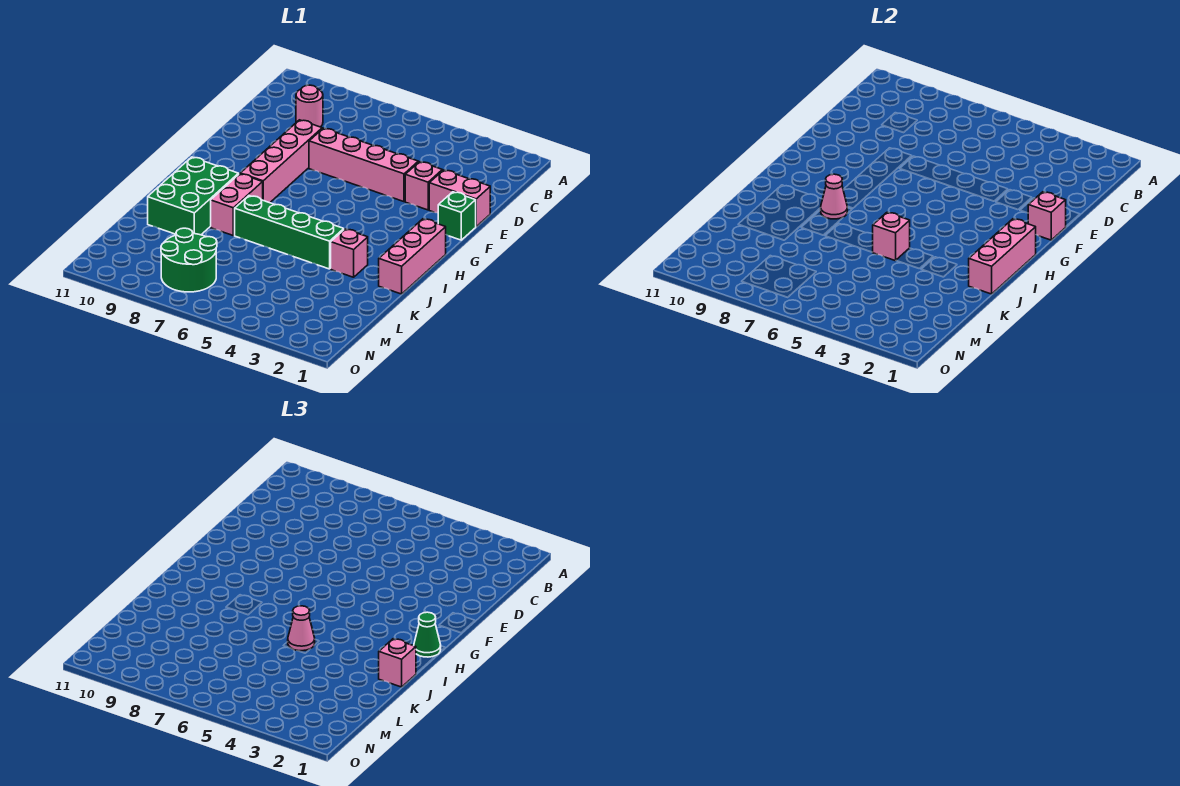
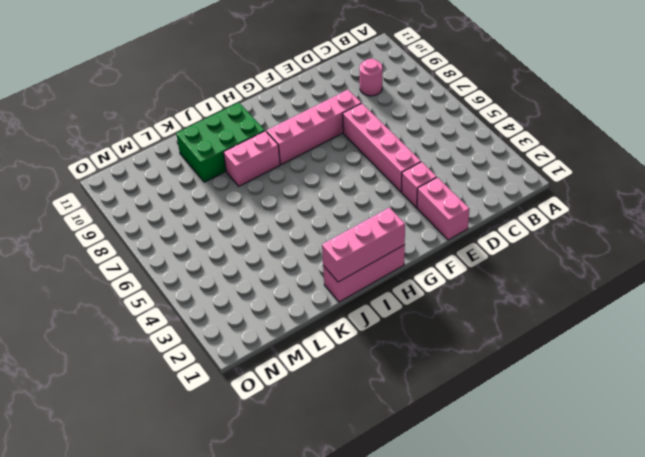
none -> green 1x1 brick [438,192,476,240]
none -> pink 1x1 brick [331,229,368,277]
none -> green 1x4 brick [235,196,344,269]

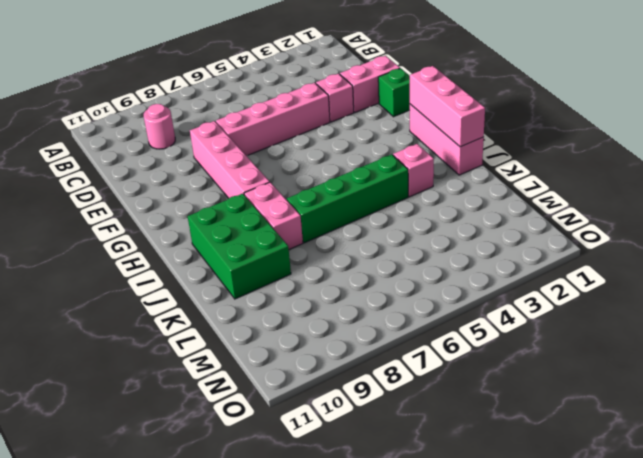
none -> green 2x2 round brick [161,228,217,292]
none -> pink 1x1 brick [1028,192,1066,240]
none -> pink 1x1 cone [821,174,847,219]

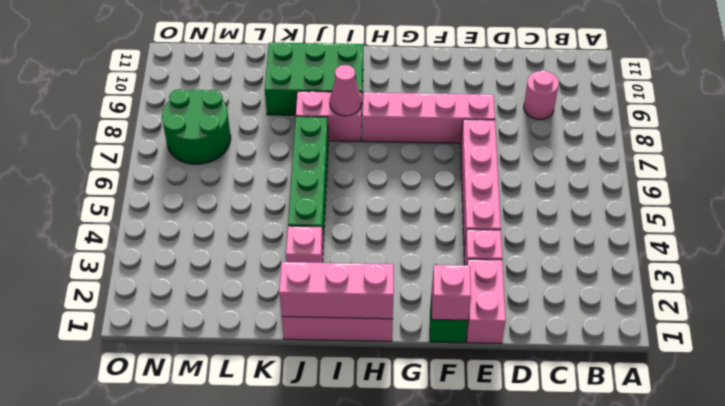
none -> pink 1x1 brick [873,212,910,261]
none -> green 1x1 cone [414,612,441,657]
none -> pink 1x1 brick [379,639,416,687]

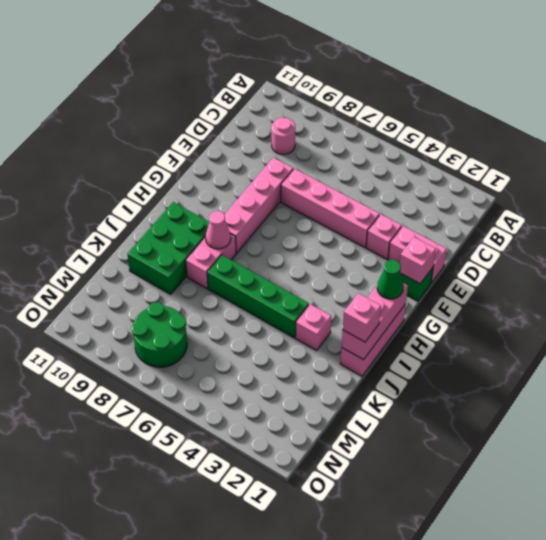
none -> pink 1x1 brick [873,212,910,261]
none -> pink 1x1 cone [288,606,315,651]

